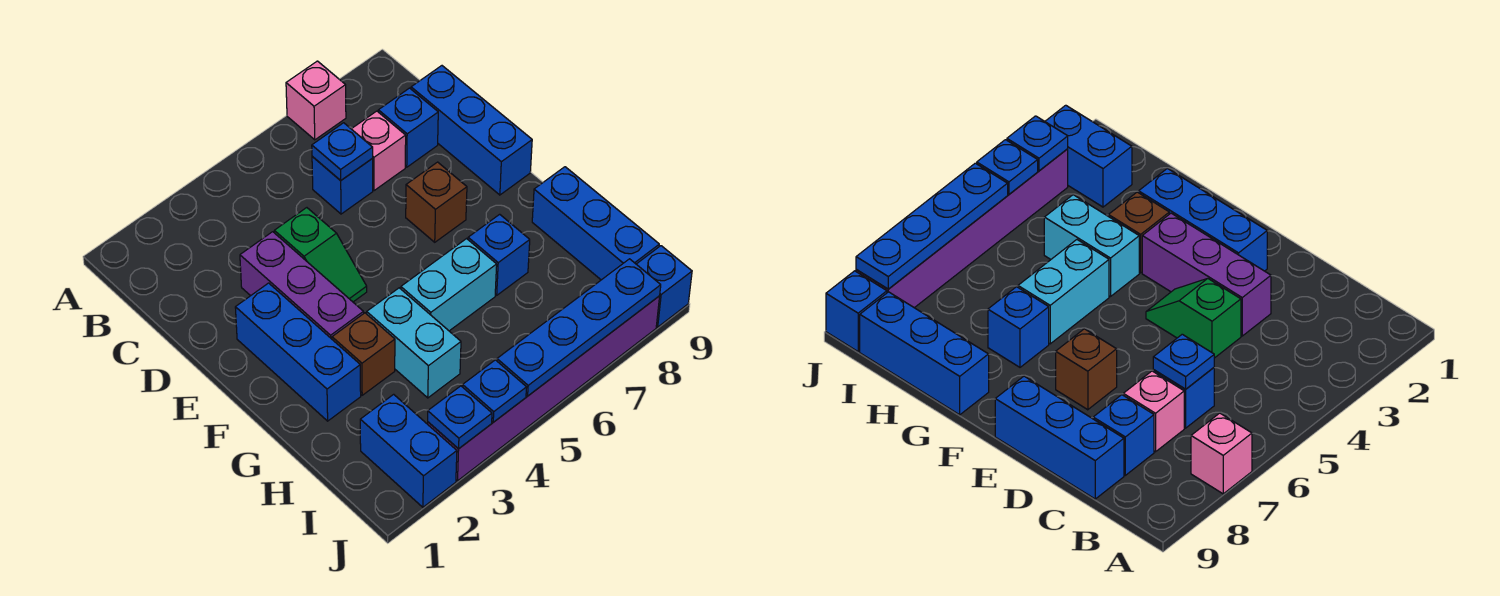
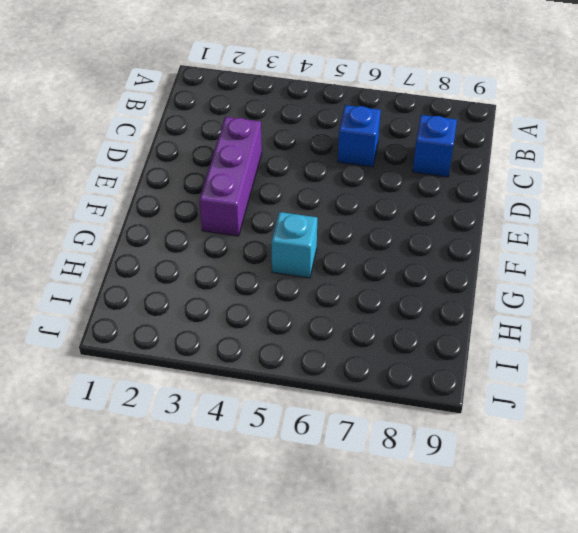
cyan 1x1 brick [271,212,317,278] -> cyan 1x2 brick [401,239,497,331]
none -> pink 1x1 brick [286,61,346,140]
none -> pink 1x1 brick [352,111,406,191]
none -> blue 1x3 brick [411,66,532,195]

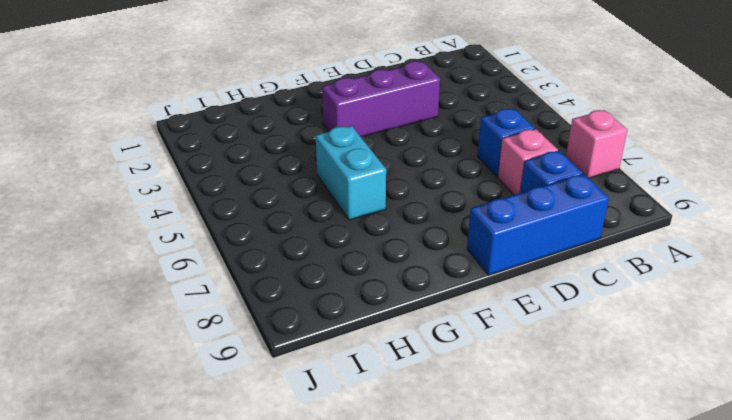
none -> green 1x2 slope [274,208,367,302]
none -> blue 1x3 brick [235,283,361,421]
none -> brown 1x1 brick [406,162,467,242]

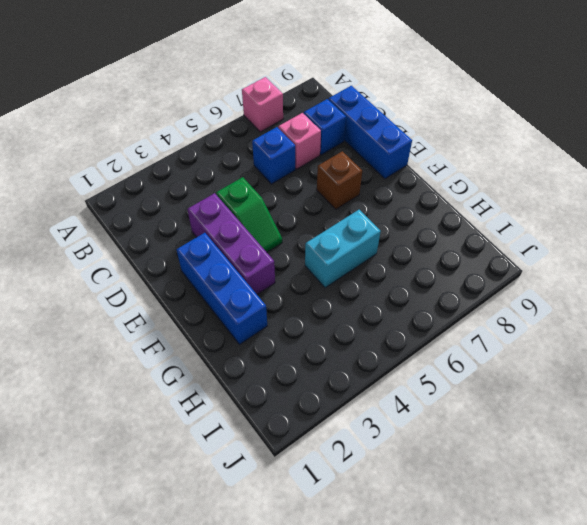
none -> brown 1x1 brick [332,313,395,395]
none -> cyan 1x2 brick [367,288,461,398]
none -> blue 1x1 brick [468,214,530,295]

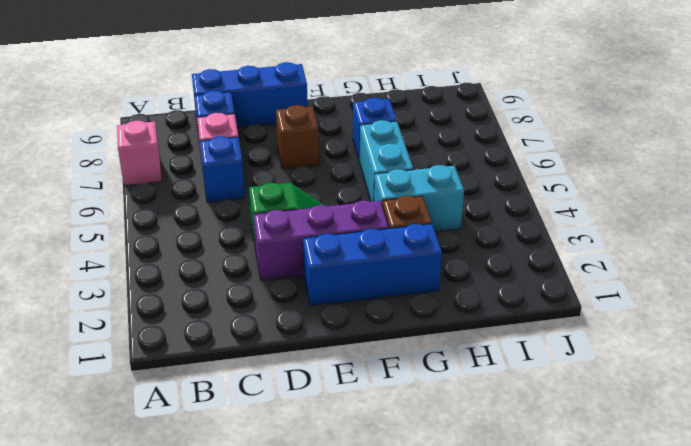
none -> blue 1x3 brick [532,167,659,280]
none -> blue 1x2 brick [360,394,457,507]
none -> purple 1x6 brick [428,296,660,481]

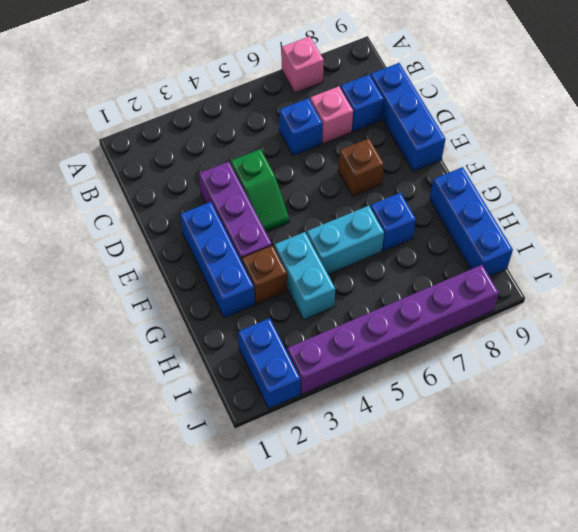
none -> blue 1x1 brick [637,246,692,327]
none -> blue 1x1 plate [312,123,373,180]
none -> blue 1x1 plate [428,386,492,449]

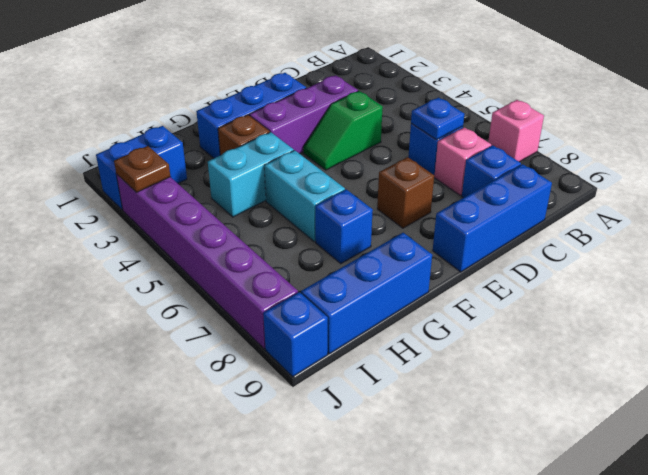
brown 1x1 plate [114,146,171,193] -> blue 1x1 plate [428,386,492,449]
none -> blue 1x1 plate [463,360,527,422]
none -> blue 1x4 plate [497,259,661,396]

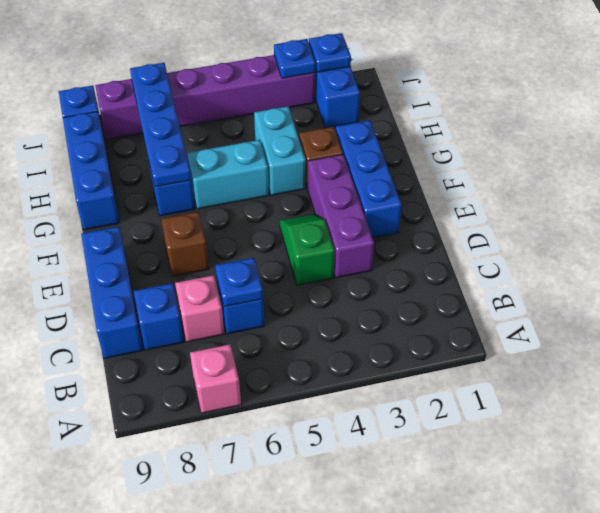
blue 1x4 plate [130,63,191,187] -> blue 1x4 plate turned to [497,259,661,396]
blue 1x1 plate [309,33,351,72] -> blue 1x1 plate moved to [463,360,527,422]

